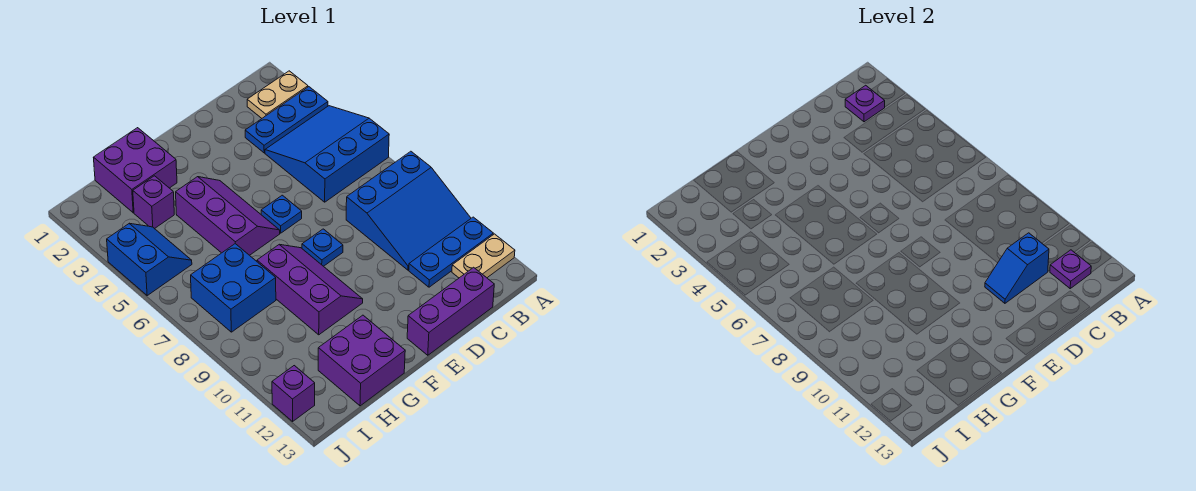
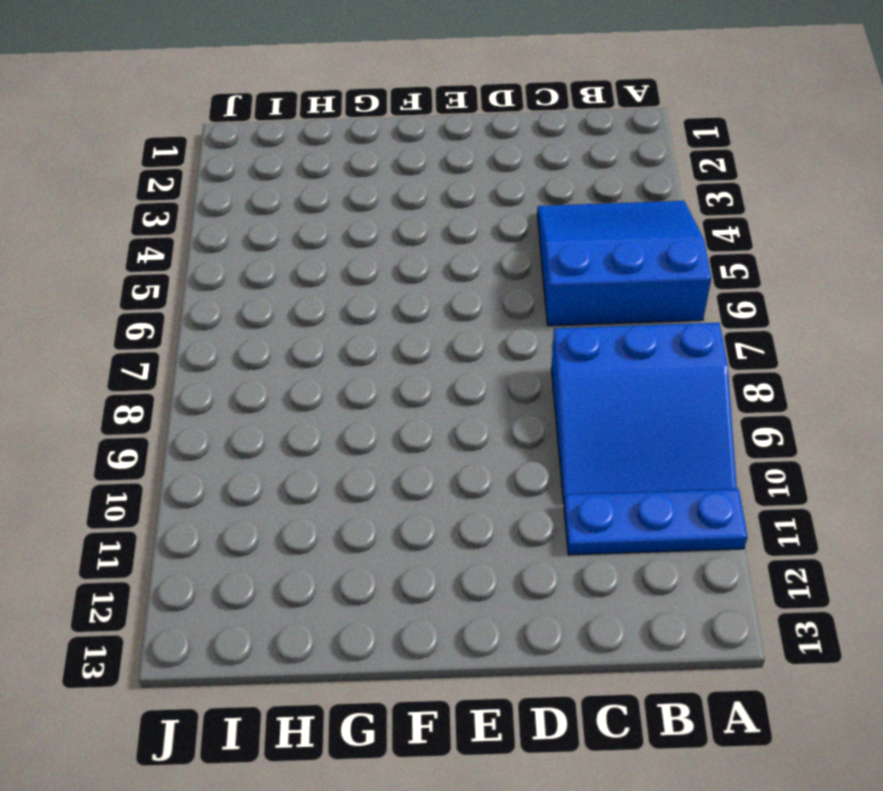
none -> tan 1x2 plate [247,71,308,118]
none -> blue 1x3 plate [245,87,328,153]
none -> tan 1x2 plate [452,234,515,278]

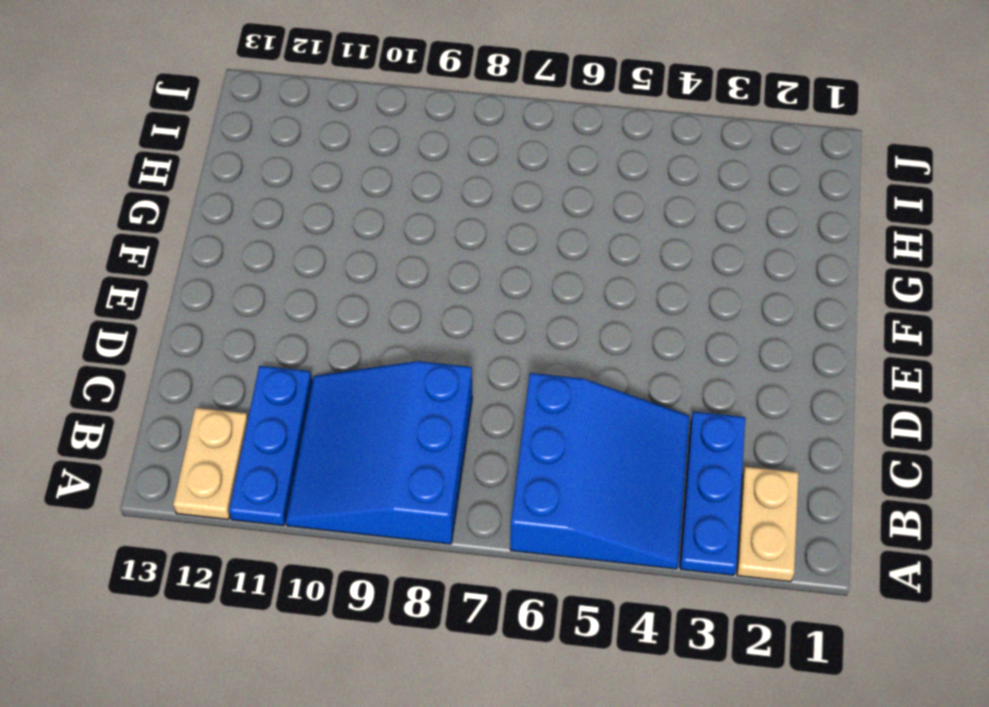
none -> purple 1x3 brick [407,267,494,355]
none -> blue 1x1 plate [261,195,302,233]
none -> blue 1x1 plate [302,229,343,266]

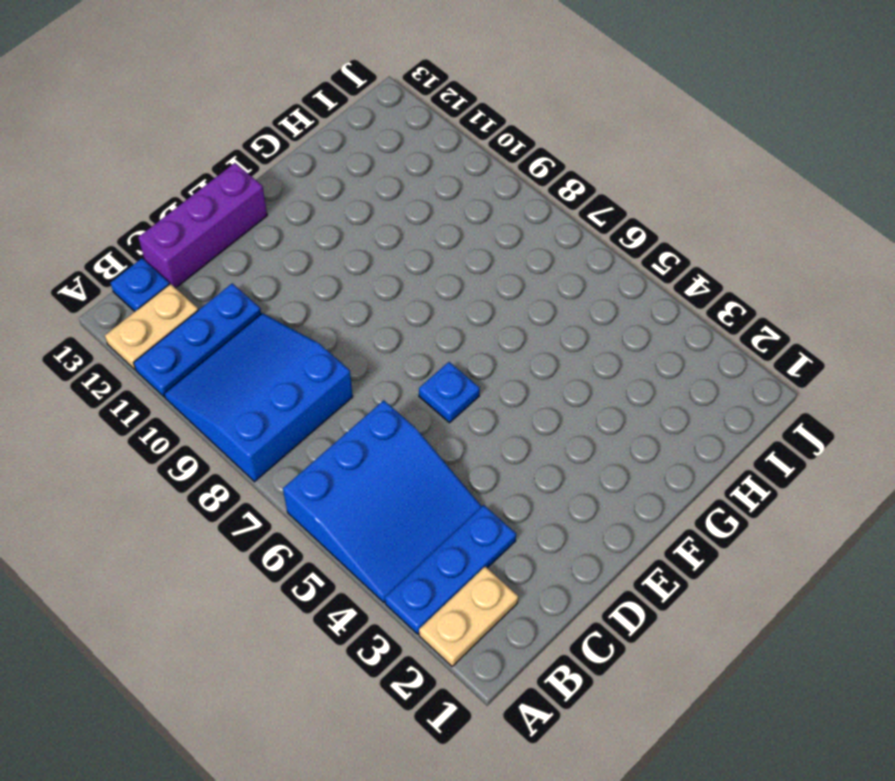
blue 1x1 plate [111,258,169,311] -> blue 1x1 plate moved to [302,229,343,266]
none -> purple 2x3 slope [176,177,280,255]
none -> purple 2x3 slope [257,245,363,335]
none -> purple 2x2 brick [93,128,177,213]

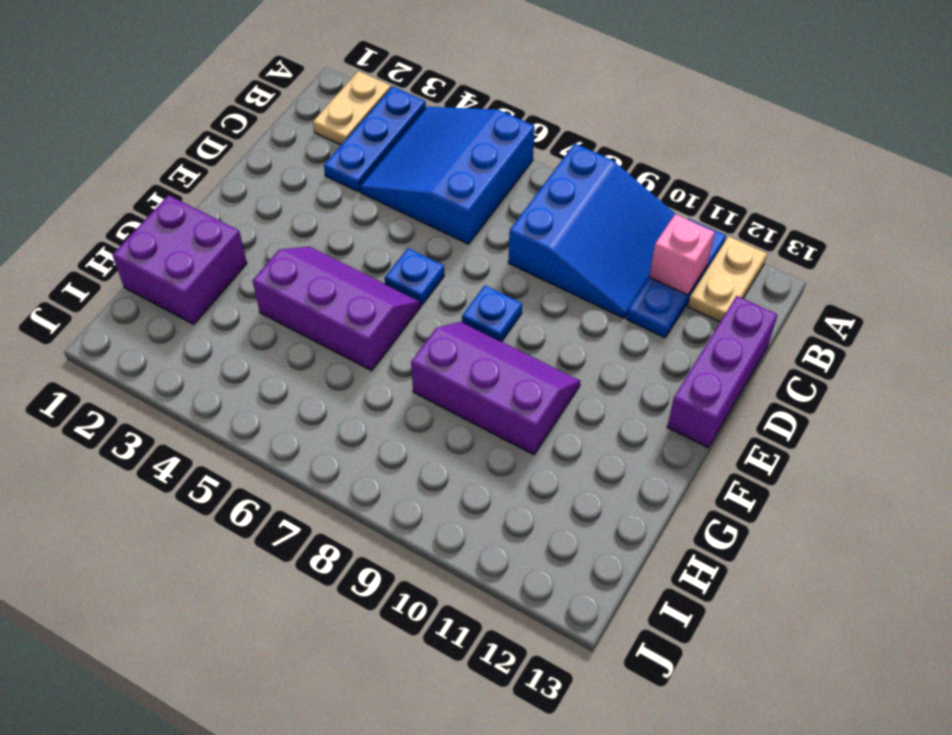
pink 1x1 brick [649,214,715,295] -> none
none -> purple 2x2 brick [318,315,405,406]
none -> purple 1x1 brick [133,176,174,229]
none -> blue 2x2 brick [191,244,276,332]

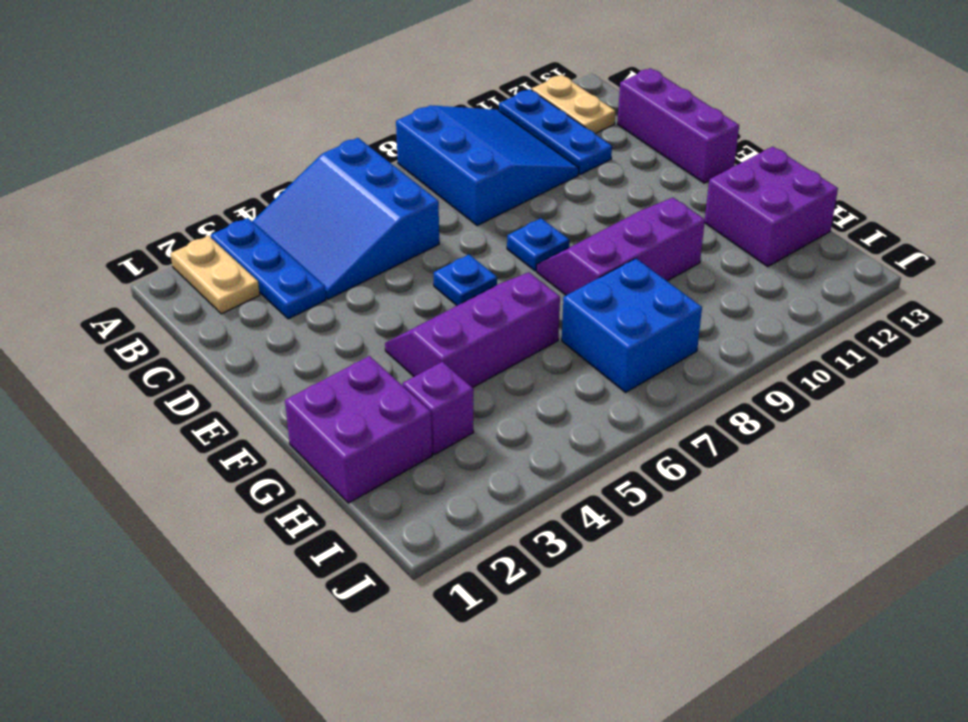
none -> blue 2x2 slope [107,223,192,295]
none -> purple 1x1 brick [272,366,315,421]
none -> purple 1x1 plate [845,85,885,122]

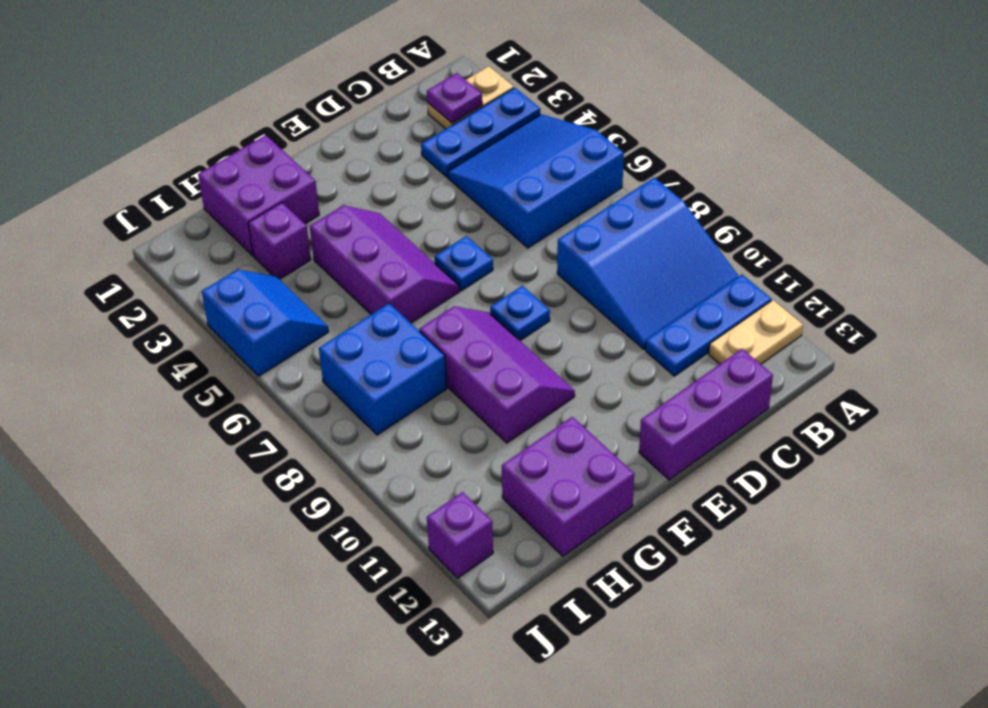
none -> purple 1x1 plate [1050,250,1091,288]
none -> blue 1x2 slope [985,233,1049,303]

